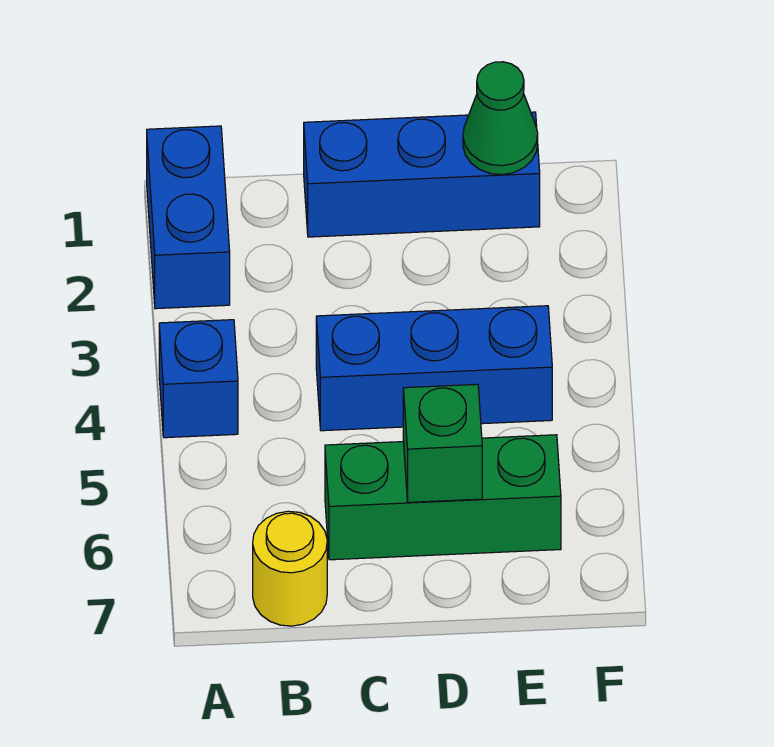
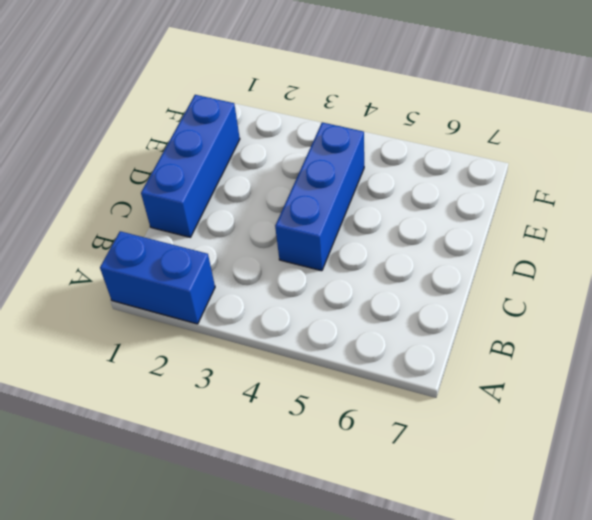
none -> blue 1x1 brick [159,320,238,438]
none -> yellow 1x1 round brick [253,511,327,626]

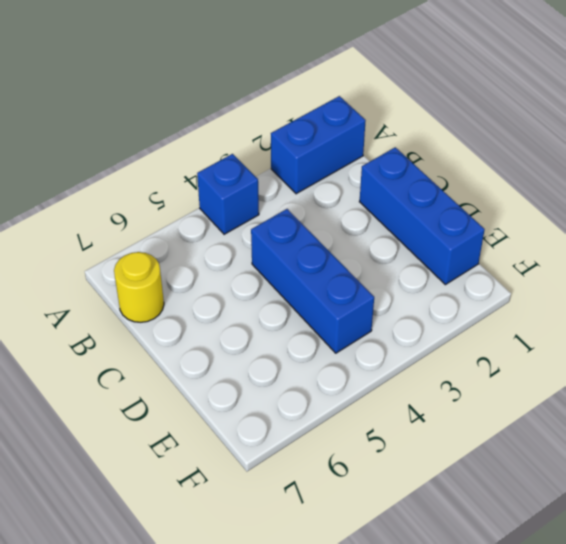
none -> green 1x3 brick [325,435,561,560]
none -> green 1x1 brick [403,384,482,502]

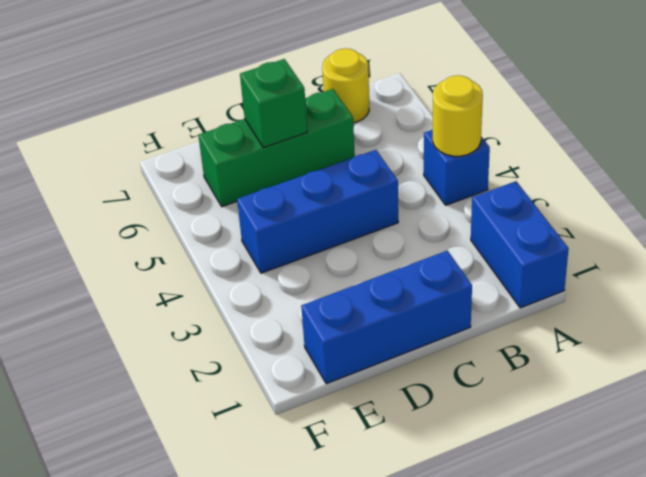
yellow 1x1 round brick [433,75,483,156] -> none
none -> green 1x1 cone [463,62,538,175]

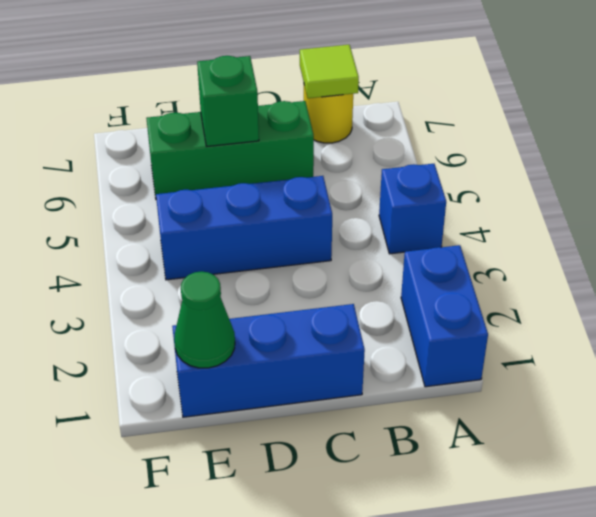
lime 1x1 tile [300,45,359,98] -> none

